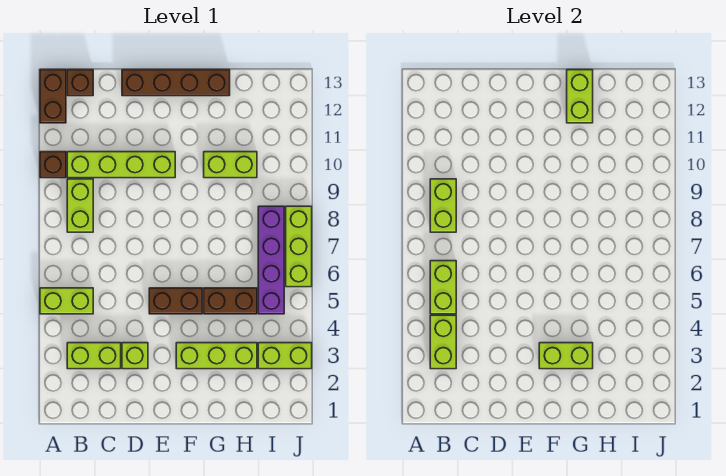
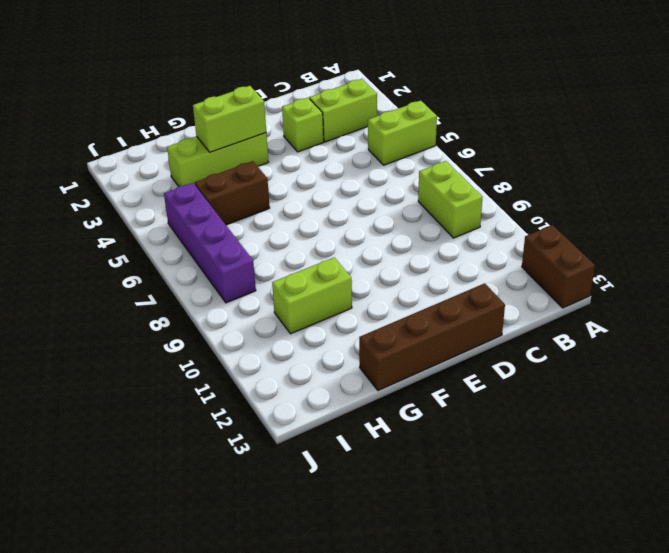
none -> brown 1x1 brick [40,152,66,178]
none -> lime 1x4 brick [67,152,175,178]
none -> brown 1x1 brick [67,70,93,96]

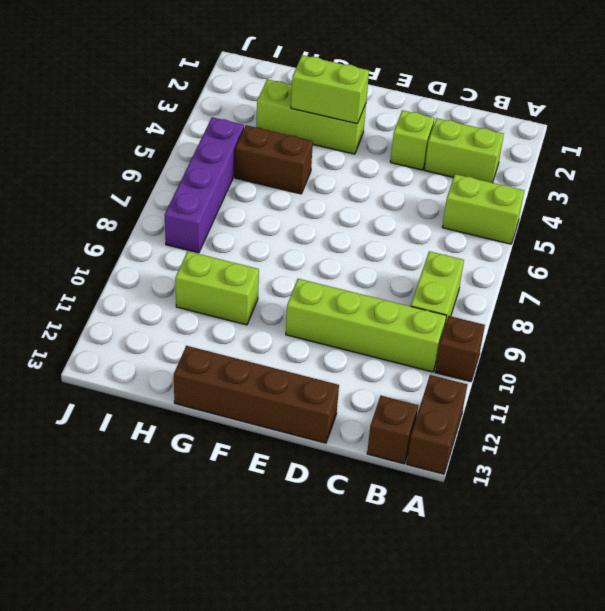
none -> brown 1x2 brick [149,288,202,314]
none -> lime 1x2 brick [258,343,312,369]
none -> lime 1x3 brick [286,206,312,287]

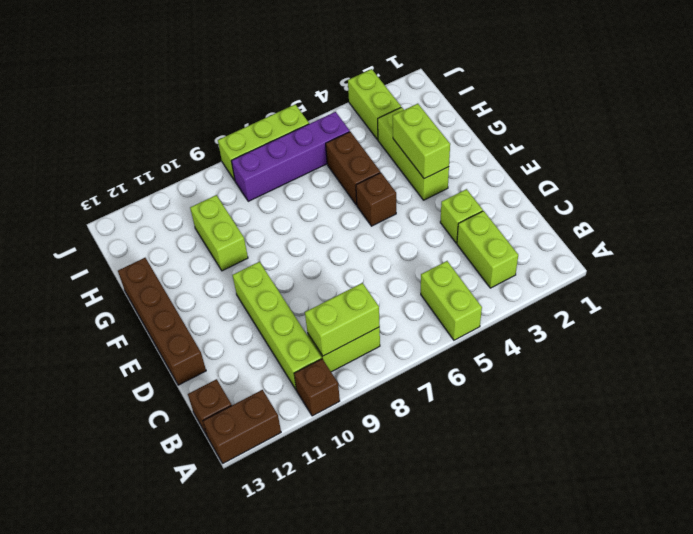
brown 1x1 brick [356,173,396,226] -> brown 1x2 brick [149,288,202,314]
none -> lime 1x2 brick [430,315,456,369]
none -> lime 1x2 brick [430,261,456,314]
none -> lime 1x2 brick [567,70,593,123]

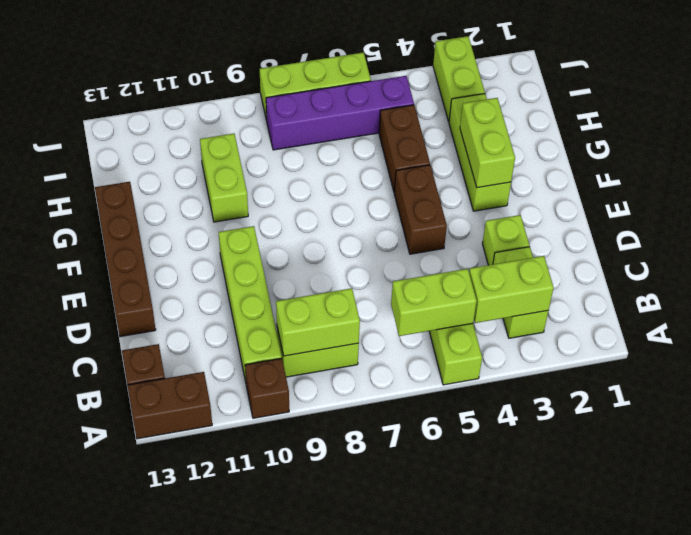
none -> lime 1x2 brick [567,70,593,123]

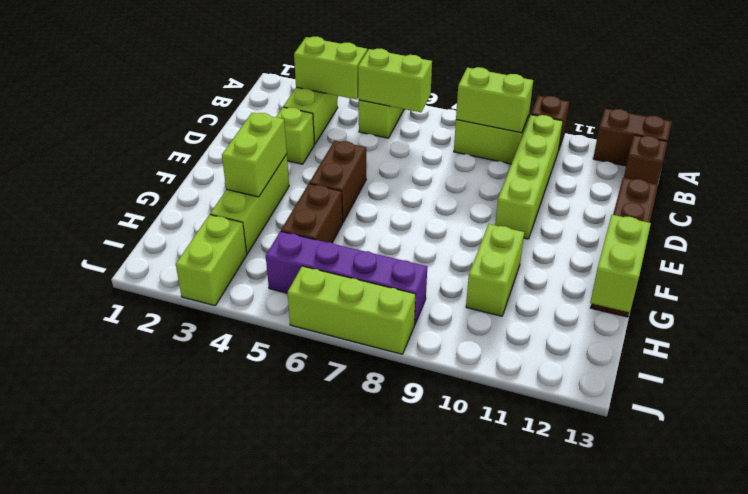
lime 1x2 brick [590,215,651,312] -> lime 1x2 brick turned to [567,70,593,123]

